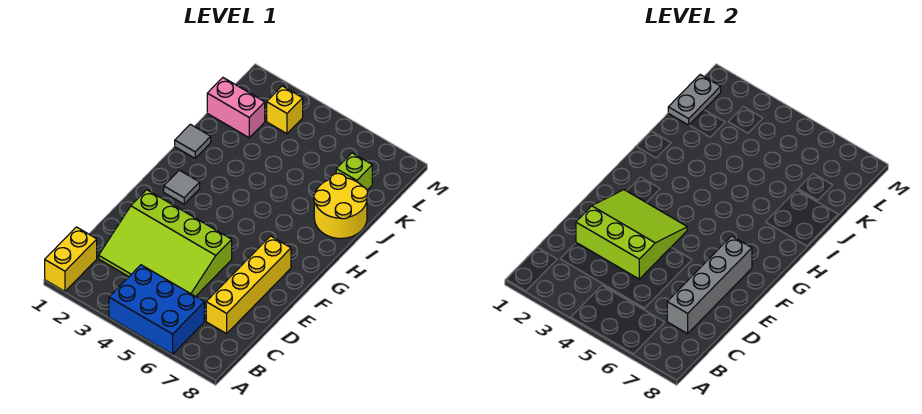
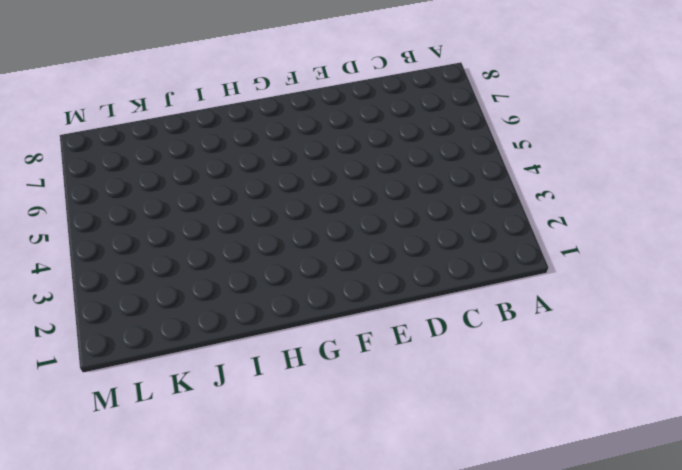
none -> yellow 1x2 brick [45,227,97,291]
none -> blue 2x3 brick [109,265,204,354]
none -> lime 3x4 slope [99,190,232,297]

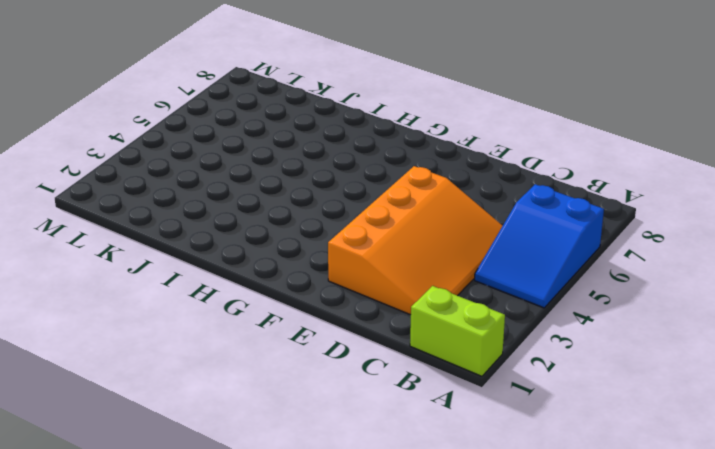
lime 1x2 brick [410,286,505,376] -> yellow 1x2 brick [45,227,97,291]
blue 2x3 slope [475,184,604,308] -> blue 2x3 brick [109,265,204,354]
orange 3x4 slope [328,166,503,315] -> lime 3x4 slope [99,190,232,297]
none -> yellow 1x4 brick [206,236,291,334]
none -> grey 1x1 tile [164,170,200,204]
none -> grey 1x1 tile [175,124,211,158]

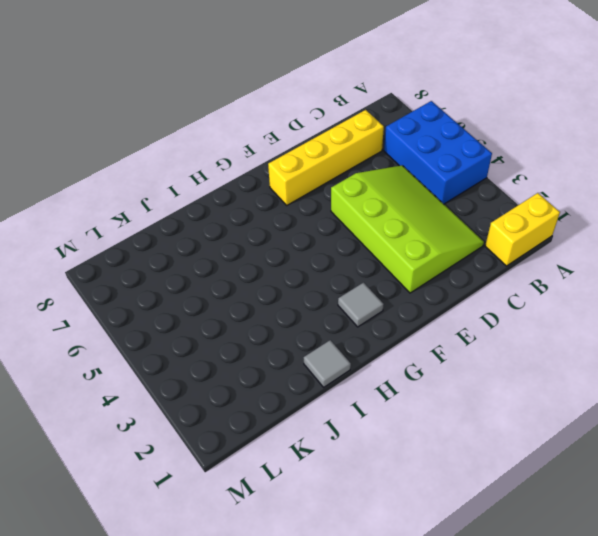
none -> yellow 2x2 round brick [314,173,368,239]
none -> pink 1x2 brick [207,78,265,138]
none -> lime 1x1 brick [336,153,372,190]

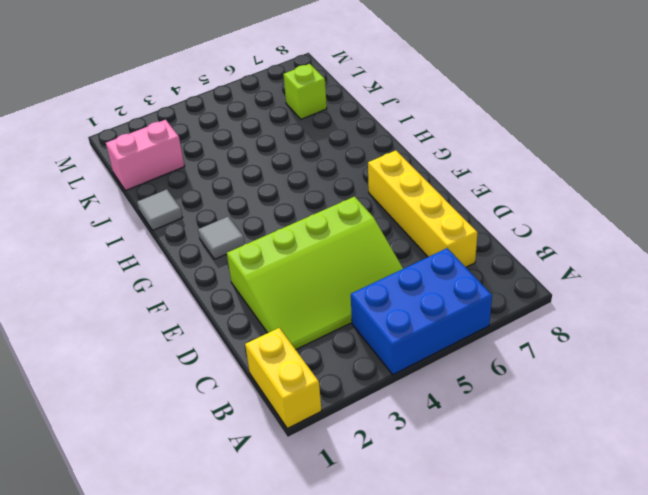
none -> yellow 2x2 round brick [314,173,368,239]
none -> yellow 1x1 brick [267,86,303,134]
none -> grey 1x4 brick [667,236,752,334]

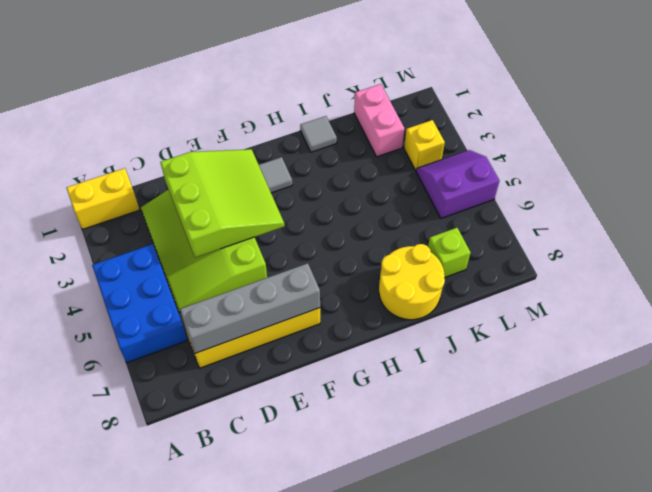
purple 2x2 slope [416,150,499,218] -> none
none -> grey 1x2 plate [668,75,721,125]

